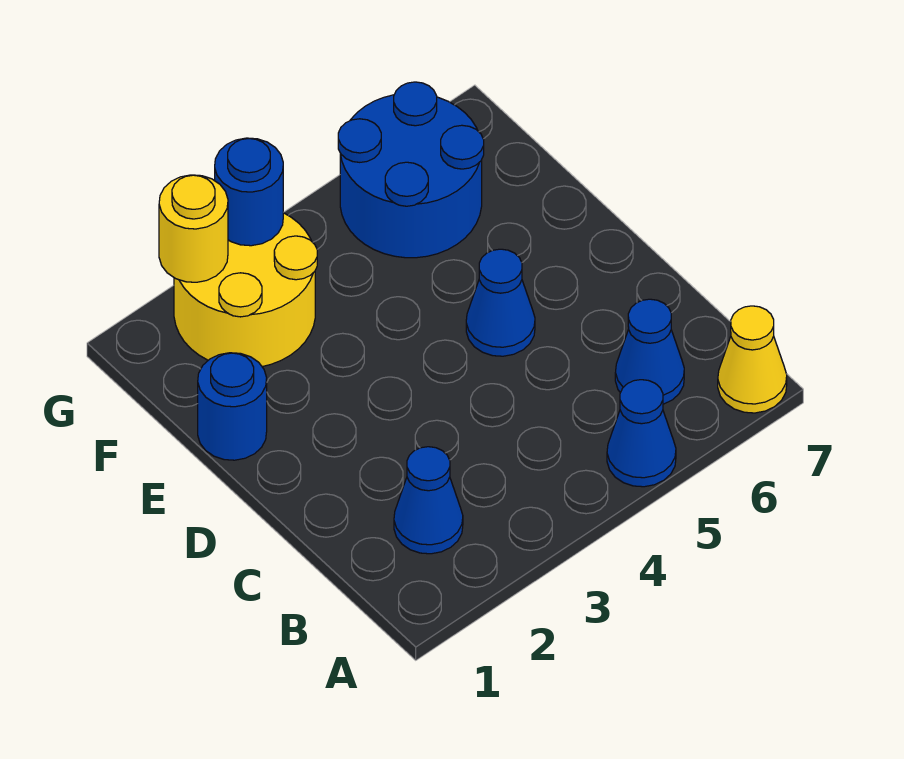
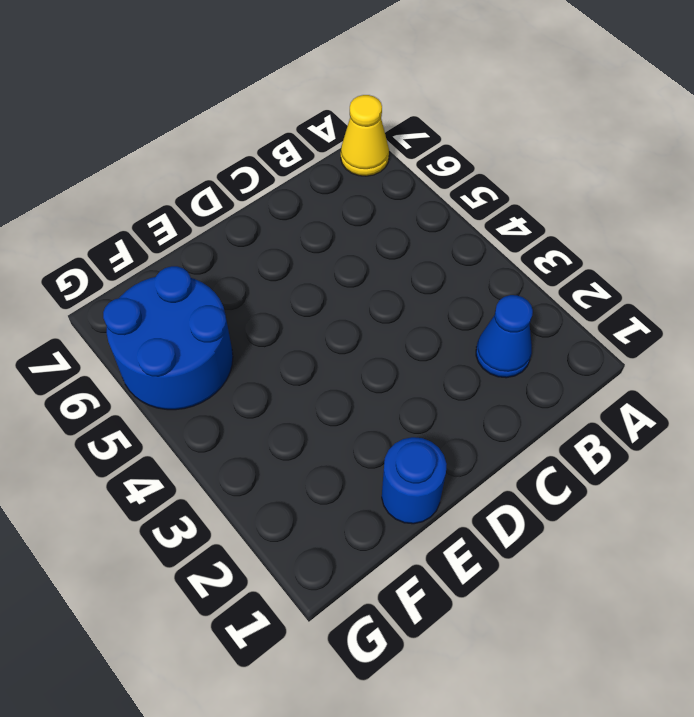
none -> blue 1x1 cone [607,380,676,487]
none -> blue 1x1 cone [615,299,684,404]

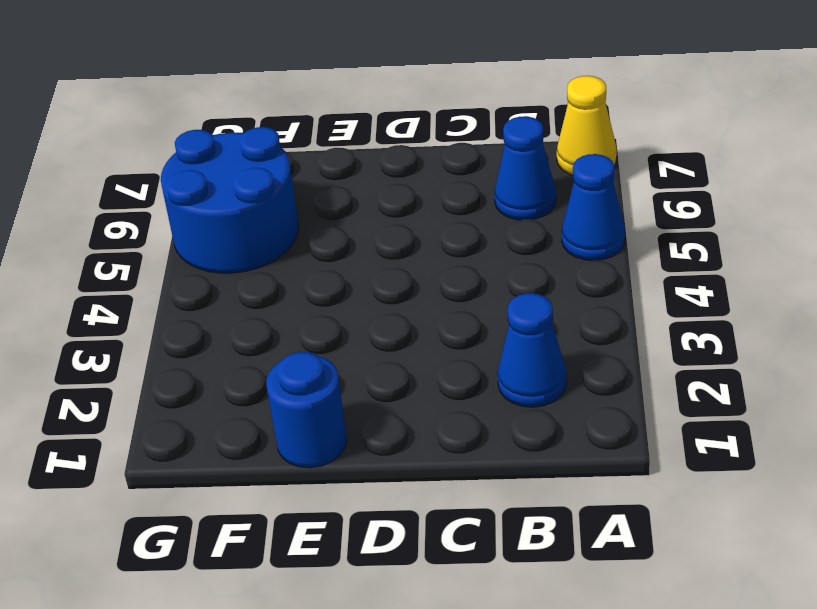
none -> blue 1x1 cone [466,249,535,356]
none -> yellow 2x2 round brick [174,213,317,367]

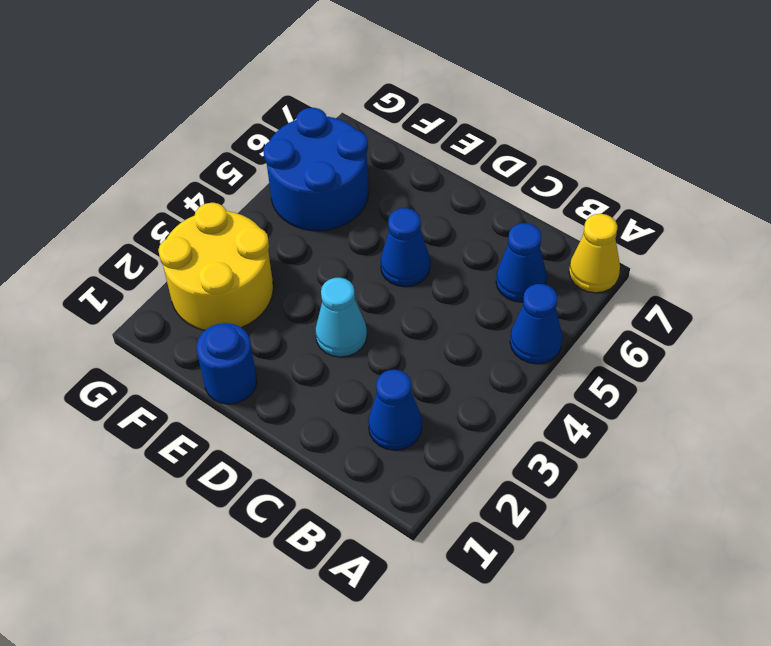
cyan 1x1 cone [315,278,367,357] -> none
none -> yellow 1x1 round brick [159,175,228,282]
none -> blue 1x1 round brick [215,138,283,246]

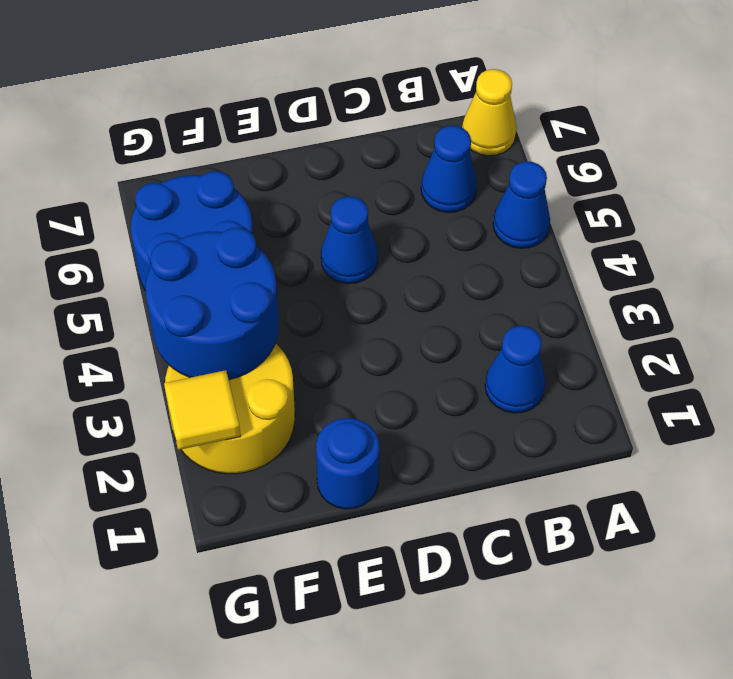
blue 2x2 round brick [145,228,279,380] -> blue 1x1 round brick [215,138,283,246]
yellow 1x1 tile [164,370,240,450] -> yellow 1x1 round brick [159,175,228,282]

